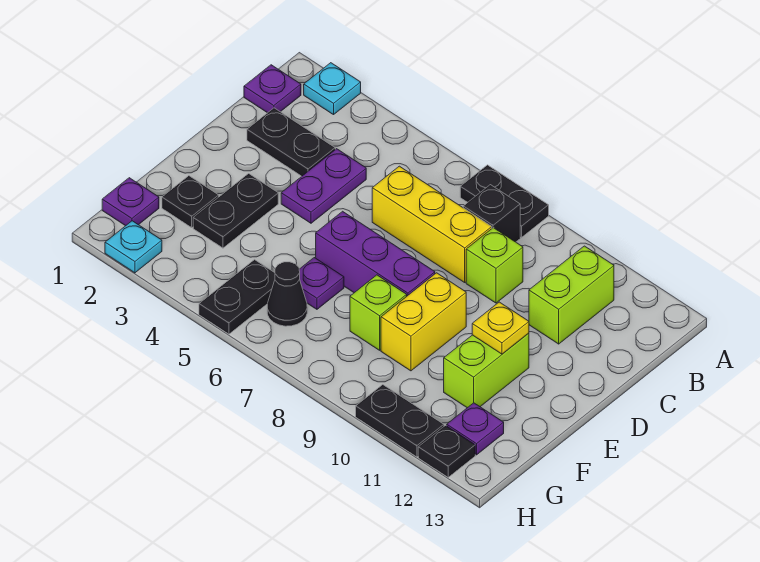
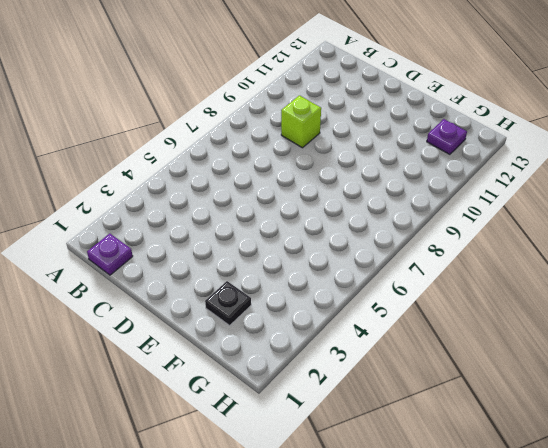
none -> cyan 1x1 plate [304,63,361,115]
none -> black 1x2 plate [460,165,549,237]
none -> black 1x1 brick [463,185,520,242]

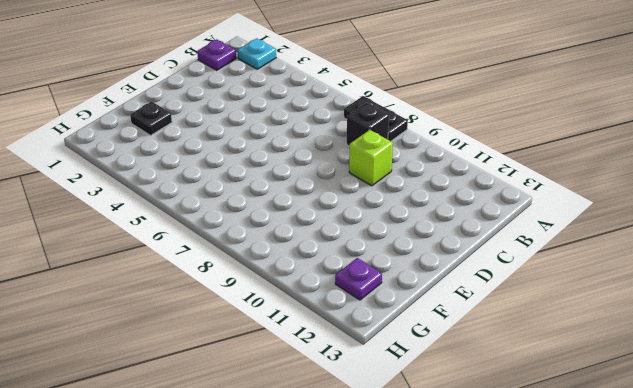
none -> lime 1x2 brick [529,246,614,344]
none -> black 1x2 plate [247,108,335,176]
none -> purple 1x2 plate [281,149,366,223]

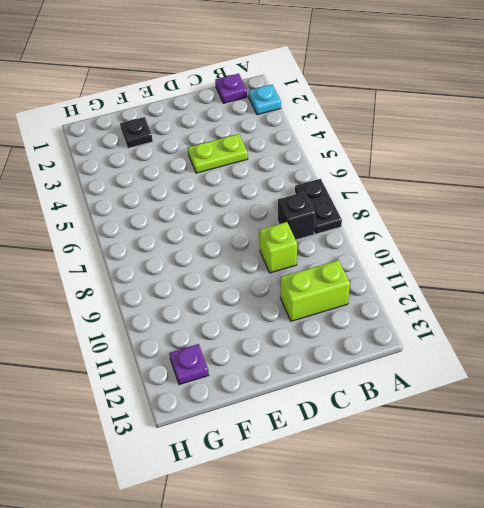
lime 1x2 plate [188,134,248,173] -> purple 1x2 plate [281,149,366,223]
none -> black 1x2 plate [247,108,335,176]
none -> yellow 1x3 brick [372,166,492,282]
none -> black 1x2 plate [193,174,278,248]

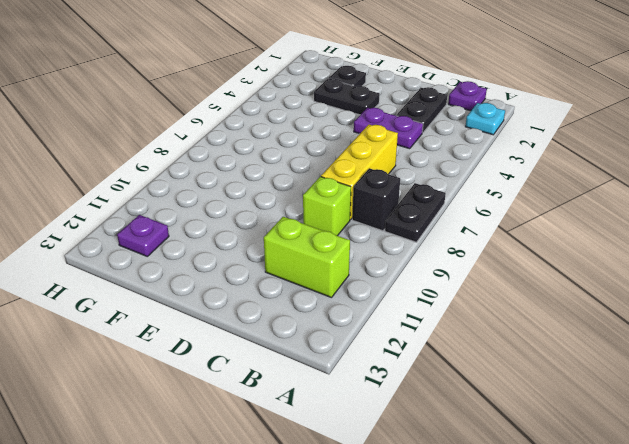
none -> purple 1x3 brick [316,211,435,296]
none -> yellow 1x2 brick [381,273,466,371]
none -> lime 1x2 brick [444,333,529,408]

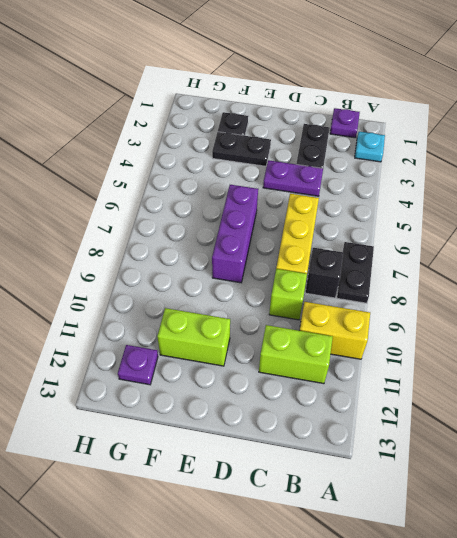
yellow 1x2 brick [299,302,370,359] -> yellow 1x2 brick moved to [381,273,466,371]
none -> purple 1x1 plate [299,258,344,309]
none -> lime 1x1 brick [350,275,407,350]
none -> purple 1x1 plate [102,178,159,226]

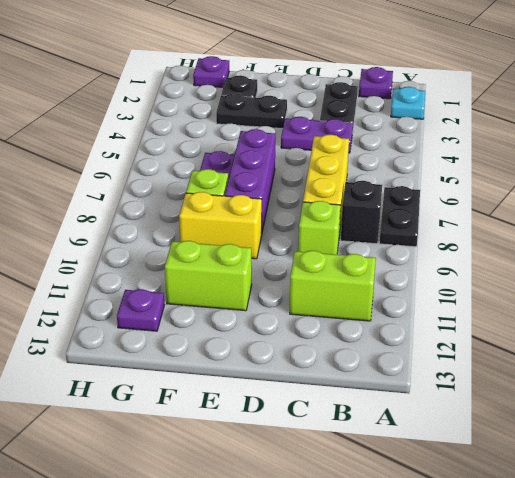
none -> black 1x2 plate [199,260,275,334]
none -> black 1x1 cone [267,262,307,326]
none -> cyan 1x1 plate [105,221,162,273]

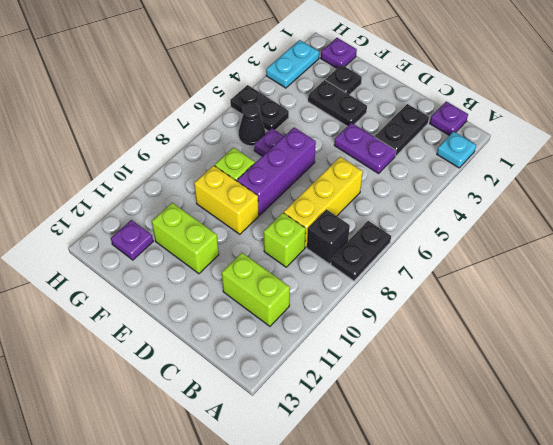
cyan 1x2 plate [266,40,319,88] -> cyan 1x1 plate [105,221,162,273]
none -> black 1x2 plate [356,385,444,457]
none -> black 1x1 plate [418,426,475,477]
none -> yellow 1x1 plate [472,302,529,354]

